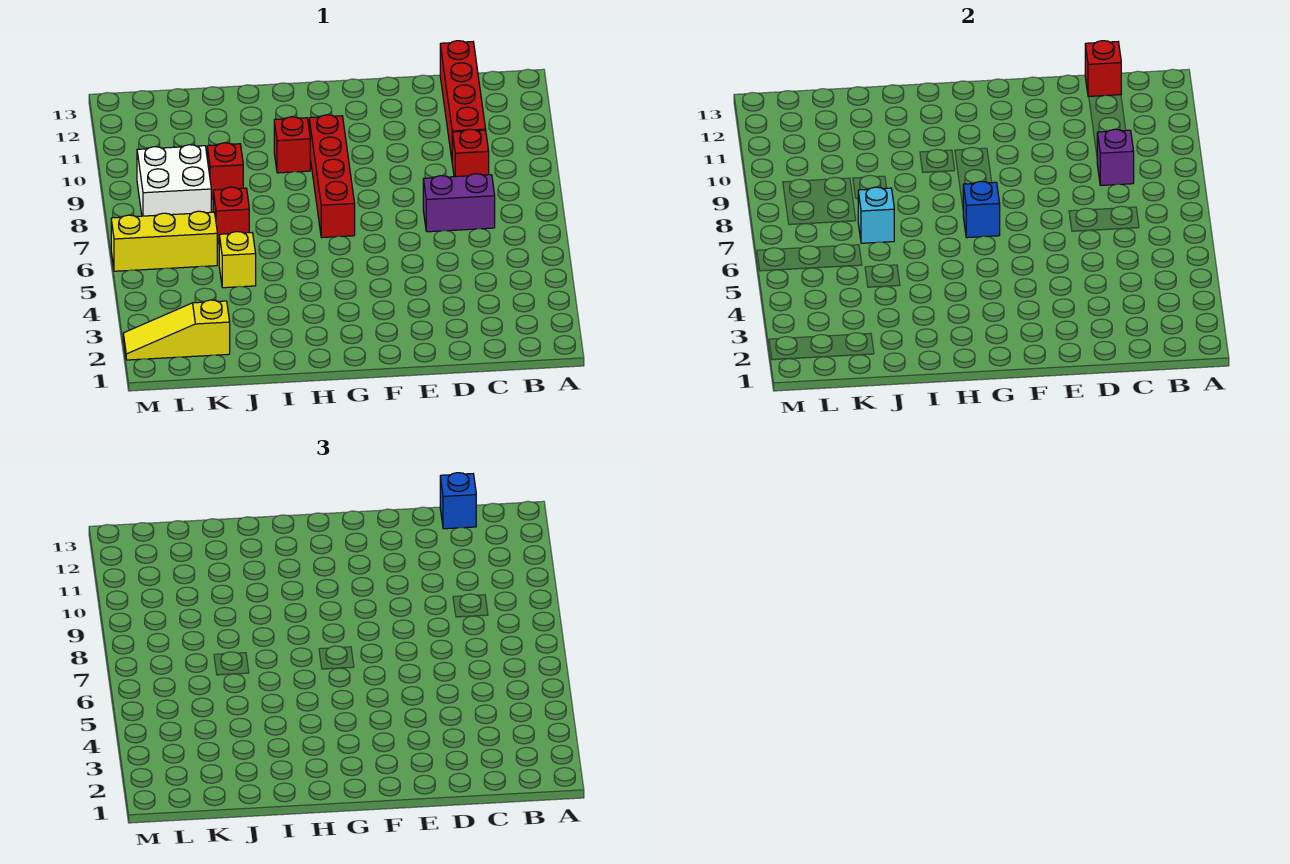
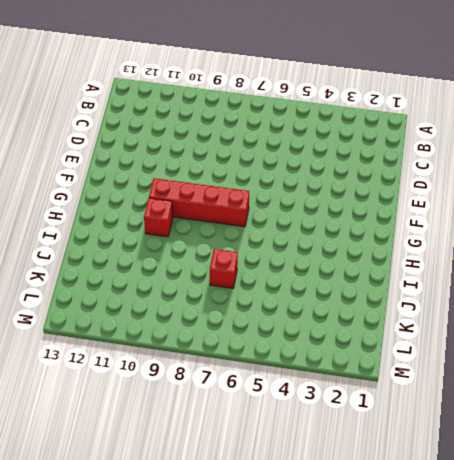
none -> purple 1x2 brick [423,174,495,232]
none -> red 1x1 brick [452,129,489,177]
none -> red 1x4 brick [440,41,486,158]

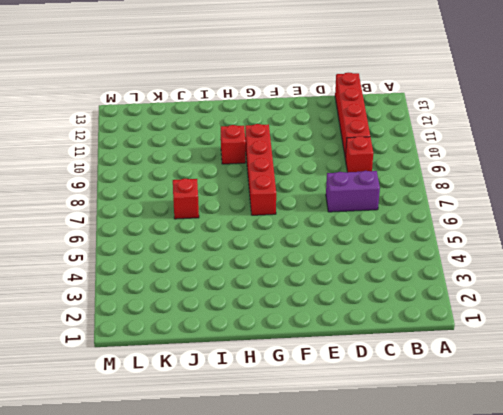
none -> yellow 1x1 brick [219,232,256,288]
none -> red 1x1 brick [207,143,243,199]
none -> yellow 1x3 slope [123,300,230,360]

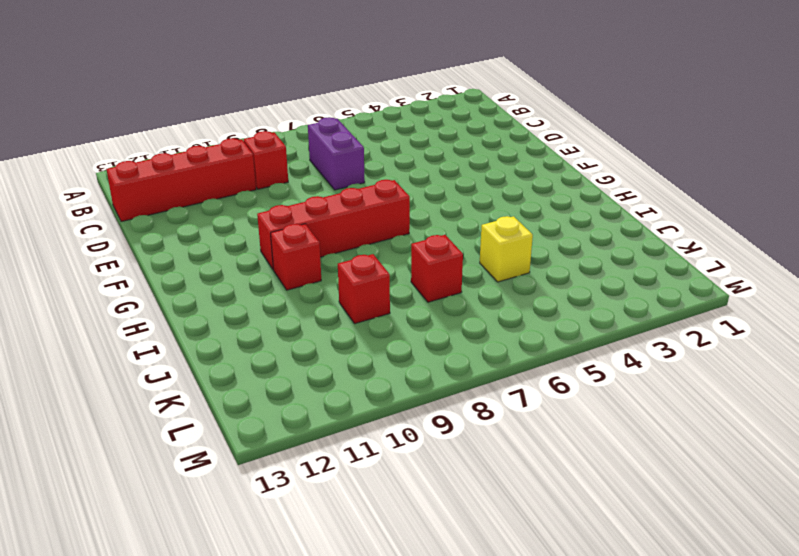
none -> yellow 1x3 slope [123,300,230,360]
none -> yellow 1x3 brick [111,211,217,271]
none -> white 2x2 brick [137,145,211,216]

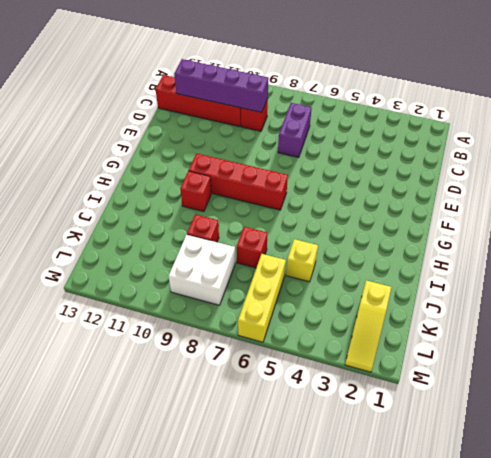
purple 1x4 brick [174,59,269,112] -> purple 1x1 brick [1097,129,1134,185]
none -> red 1x1 brick [1085,41,1121,97]
none -> blue 1x1 brick [963,181,1000,238]
none -> cyan 1x1 brick [858,187,894,243]

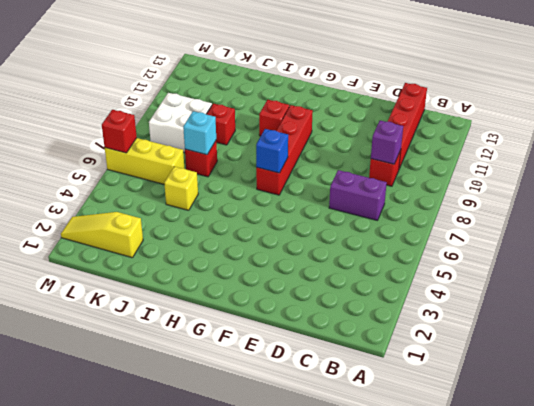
red 1x1 brick [102,110,137,153] -> red 1x1 brick moved to [1085,41,1121,97]
none -> blue 1x1 brick [440,473,476,529]

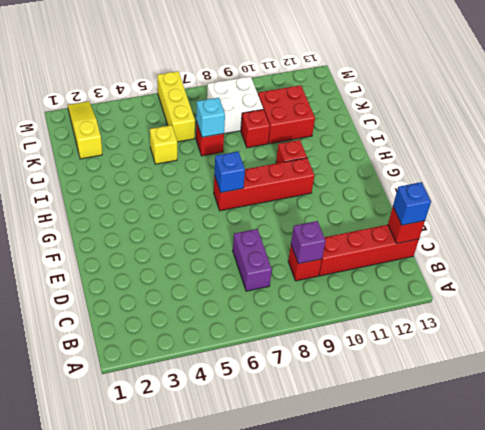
red 2x2 brick [258,85,315,144] -> none

